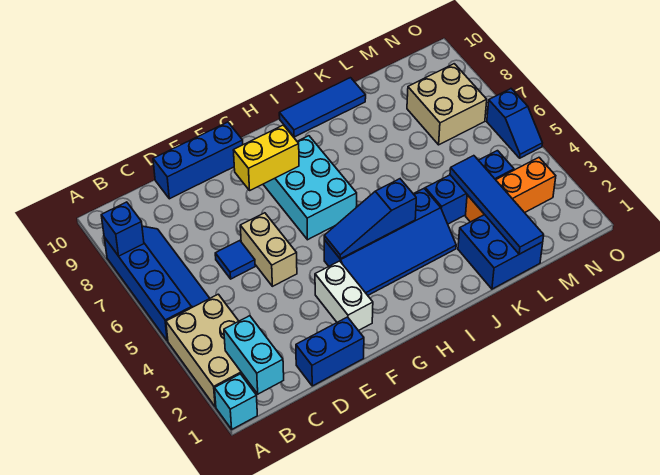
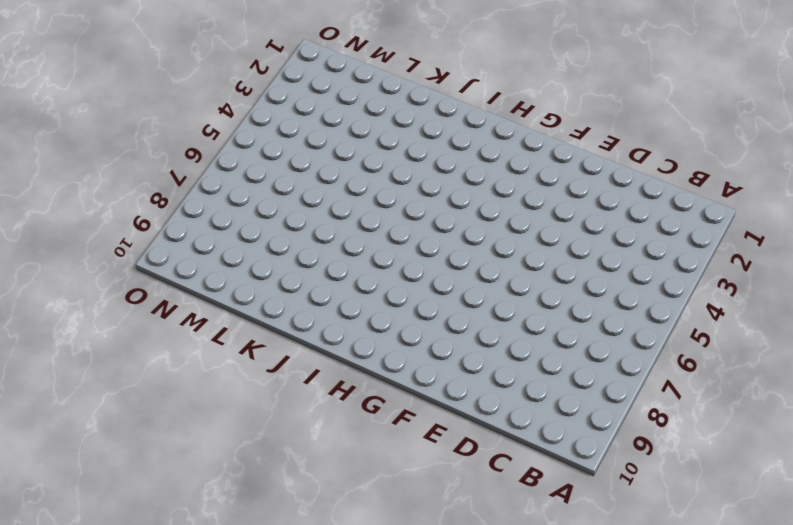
none -> cyan 1x1 brick [215,374,257,429]
none -> tan 2x3 brick [166,294,252,407]
none -> blue 2x4 slope [104,226,210,341]

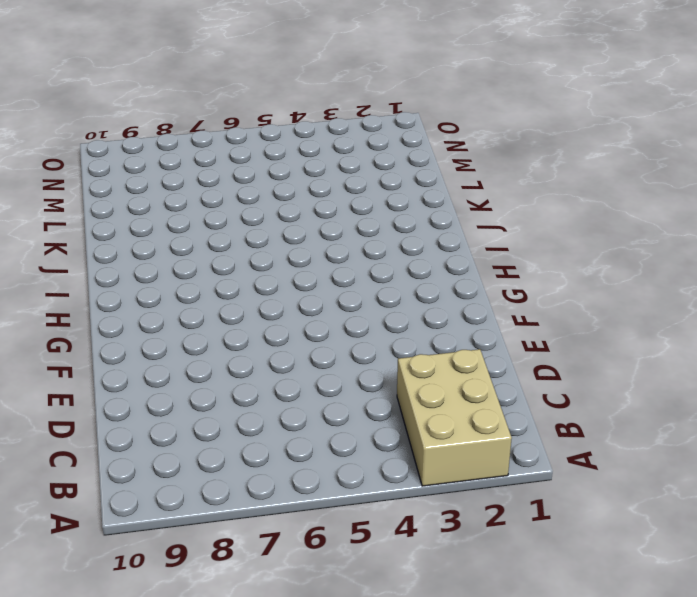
tan 2x3 brick [397,349,512,486] -> tan 2x3 brick turned to [166,294,252,407]
none -> cyan 1x1 brick [215,374,257,429]
none -> blue 2x4 slope [104,226,210,341]
none -> blue 1x2 brick [296,317,364,386]

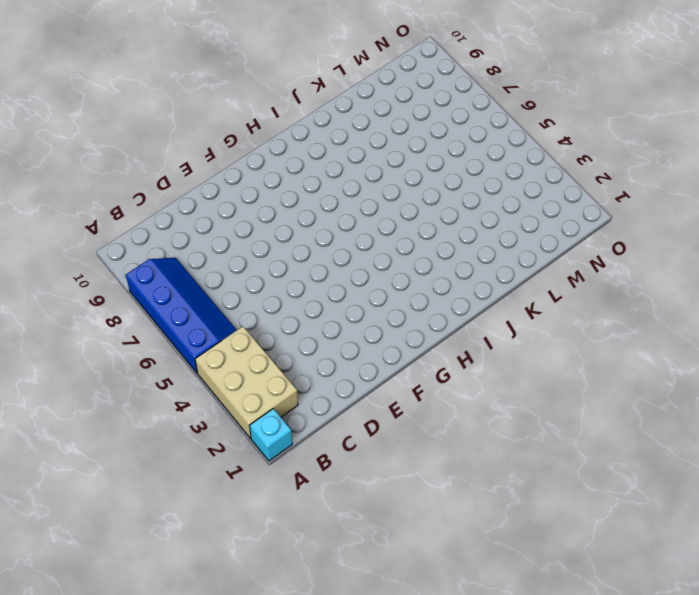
none -> blue 1x2 brick [296,317,364,386]
none -> blue 1x1 tile [215,241,255,279]
none -> blue 1x3 brick [153,122,243,199]

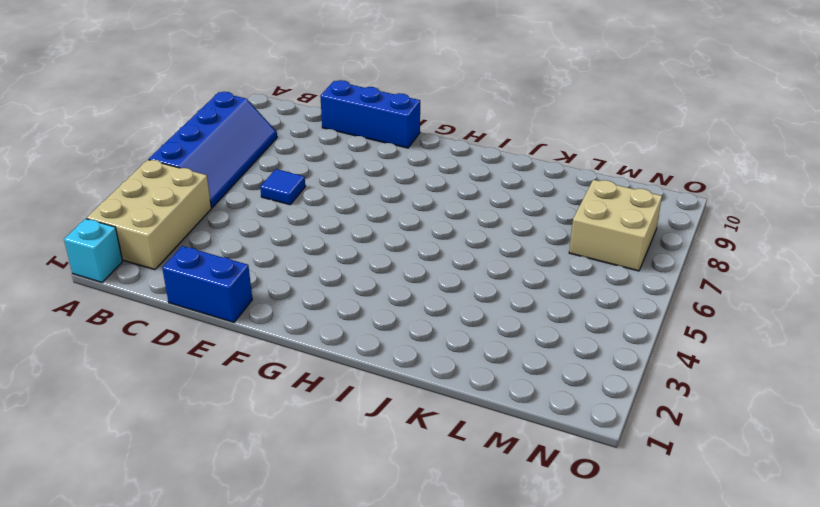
none -> tan 1x2 brick [240,213,297,286]
none -> white 1x2 brick [315,261,373,331]
none -> blue 2x4 slope [324,189,456,295]

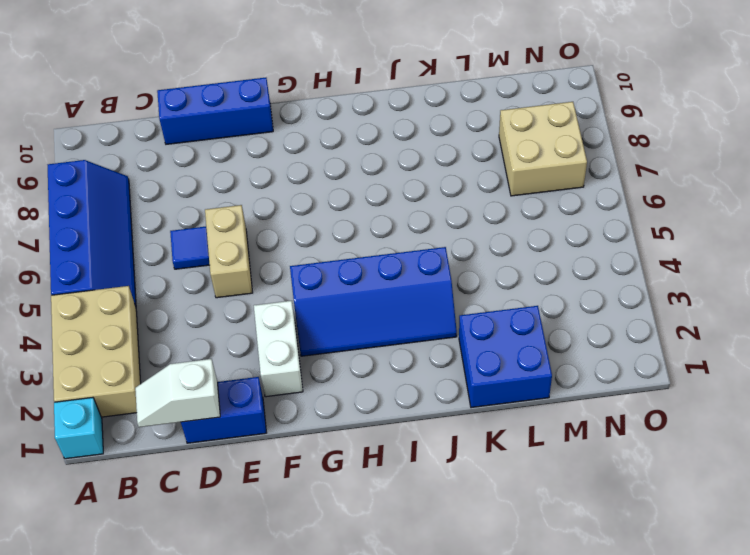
white 1x2 slope [135,359,220,427] -> none
none -> cyan 2x3 brick [263,136,357,240]
none -> blue 1x3 tile [279,78,366,137]
none -> blue 1x3 brick [425,151,514,224]

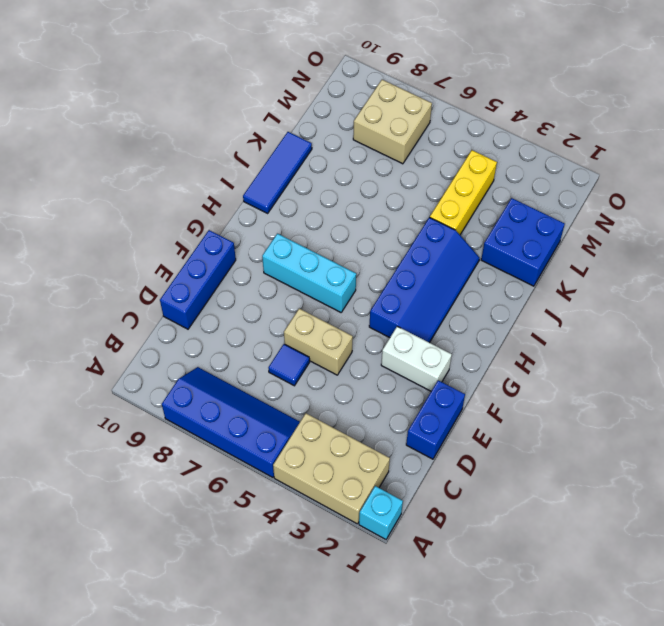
cyan 1x3 brick [262,234,356,312] -> cyan 2x3 brick [263,136,357,240]
yellow 1x3 brick [430,150,497,235] -> blue 1x3 brick [425,151,514,224]
none -> orange 1x3 brick [466,158,556,222]
none -> blue 1x2 slope [487,89,542,158]
none -> blue 1x1 brick [101,202,144,256]

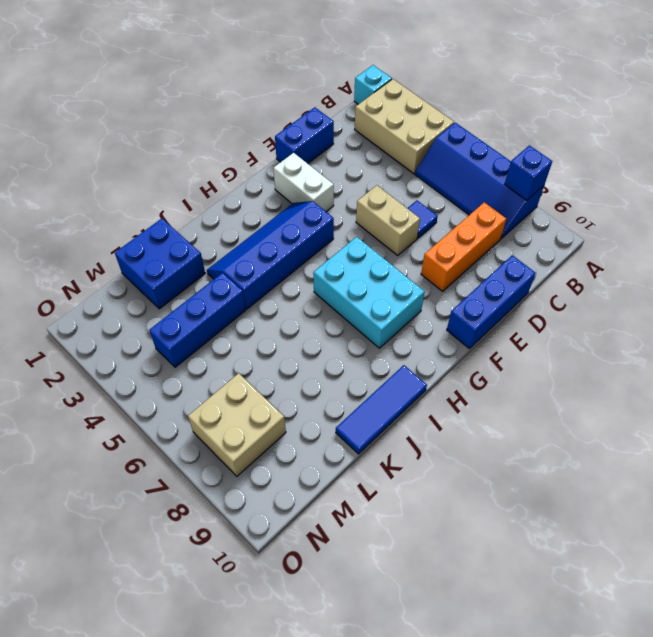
orange 1x3 brick [421,202,506,291] -> orange 1x3 brick moved to [466,158,556,222]
none -> blue 1x2 slope [487,89,542,158]
none -> cyan 1x2 brick [224,316,284,394]
none -> yellow 1x2 brick [233,125,299,190]

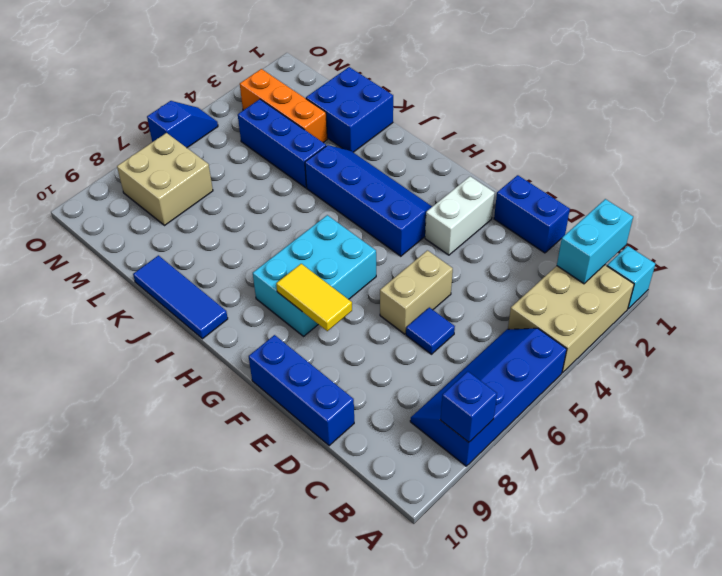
yellow 1x2 tile [276,264,352,331] -> yellow 1x2 brick [233,125,299,190]
none -> blue 1x3 slope [324,179,416,259]
none -> blue 1x4 tile [450,156,544,254]

